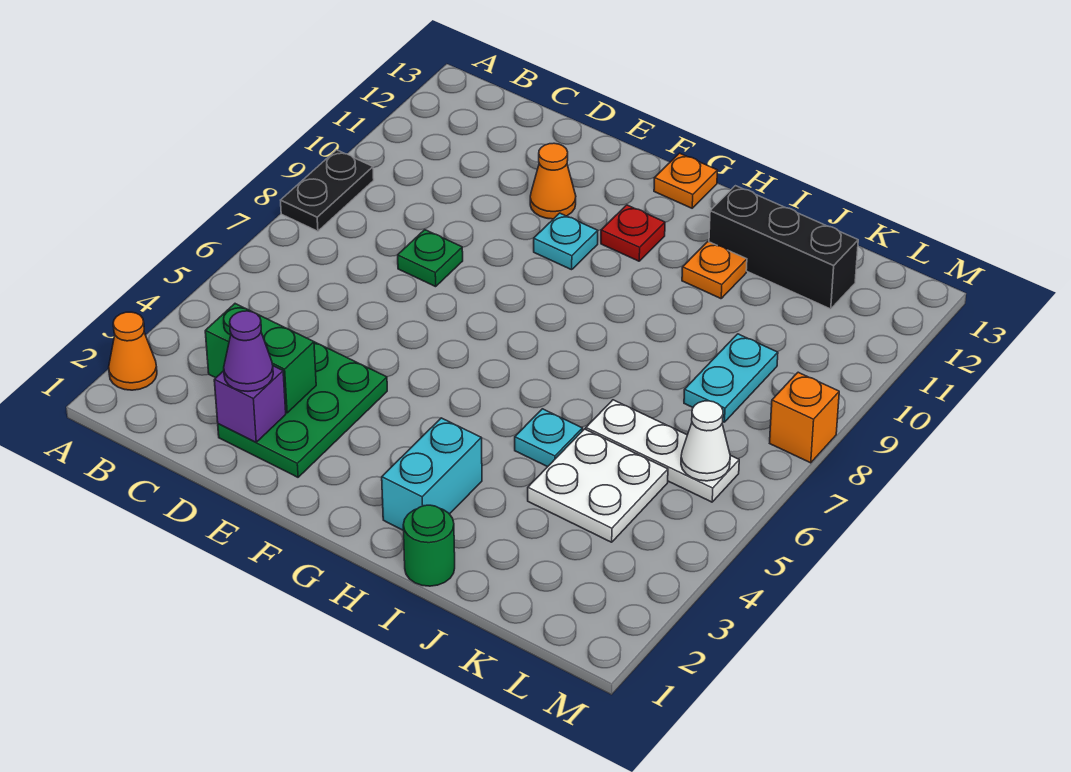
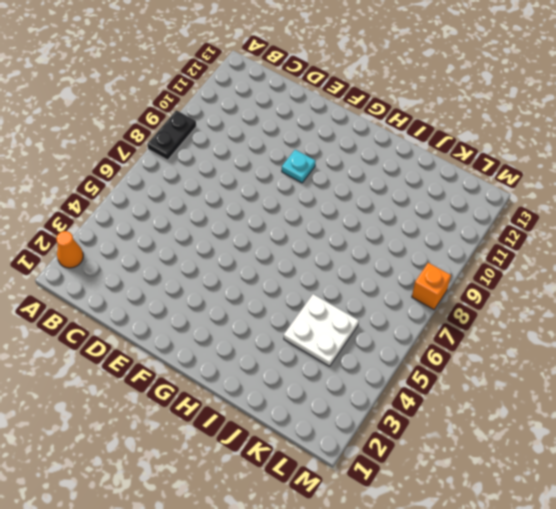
none -> green 2x3 plate [218,342,387,477]
none -> green 1x1 plate [398,230,463,287]
none -> orange 1x1 cone [530,143,576,219]

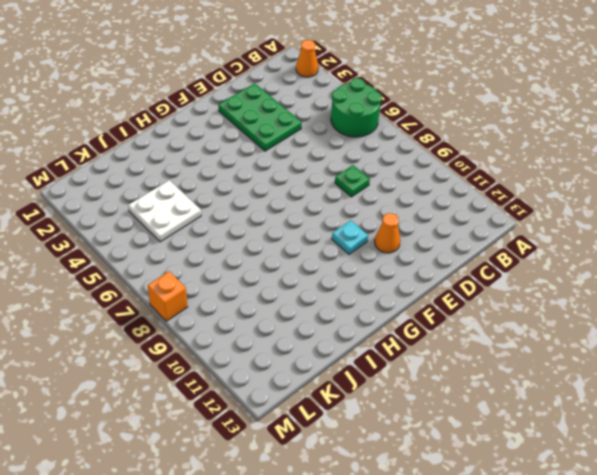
green 2x2 round brick [331,78,382,137] -> none
none -> black 1x2 plate [281,150,374,231]
none -> red 1x1 plate [601,205,665,261]
none -> orange 1x1 plate [654,153,717,208]

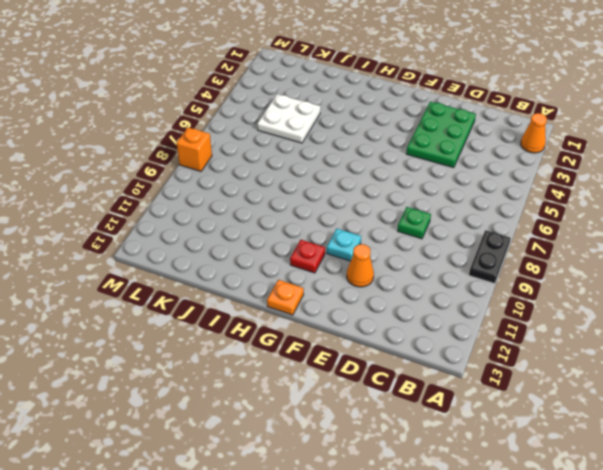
none -> cyan 1x2 brick [382,418,482,531]
none -> green 1x1 round brick [403,505,455,586]
none -> cyan 1x1 plate [515,409,582,467]

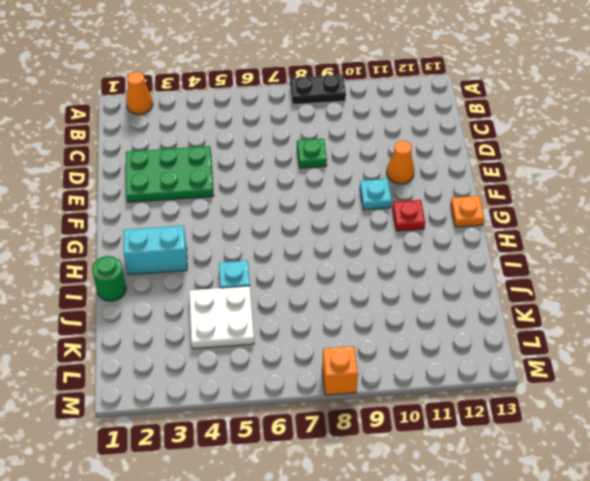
none -> orange 1x1 plate [682,242,747,299]
none -> black 1x3 brick [709,186,858,309]
none -> white 1x3 plate [586,400,739,502]

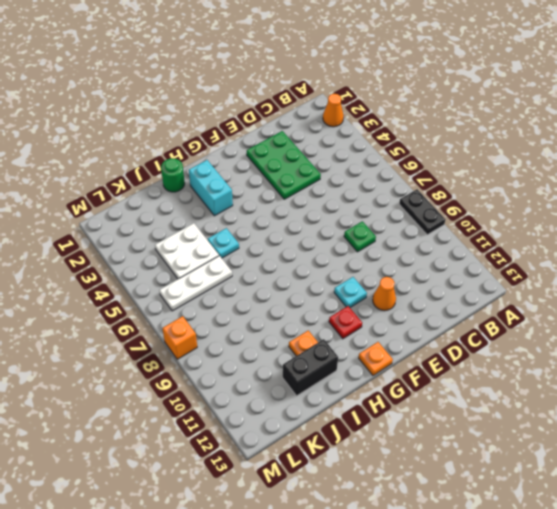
black 1x2 brick [283,339,338,396] -> black 1x3 brick [709,186,858,309]
none -> cyan 1x2 plate [684,334,778,422]
none -> green 1x2 brick [205,304,316,413]
none -> purple 1x1 brick [214,366,286,442]

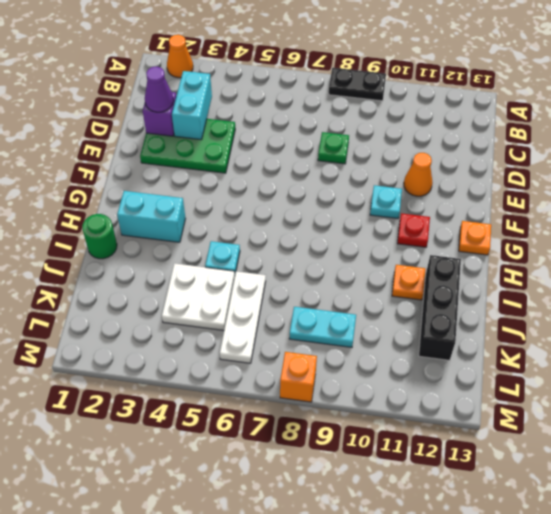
cyan 1x2 brick [172,71,212,140] -> green 1x2 brick [205,304,316,413]
none -> white 1x1 cone [681,401,730,481]

